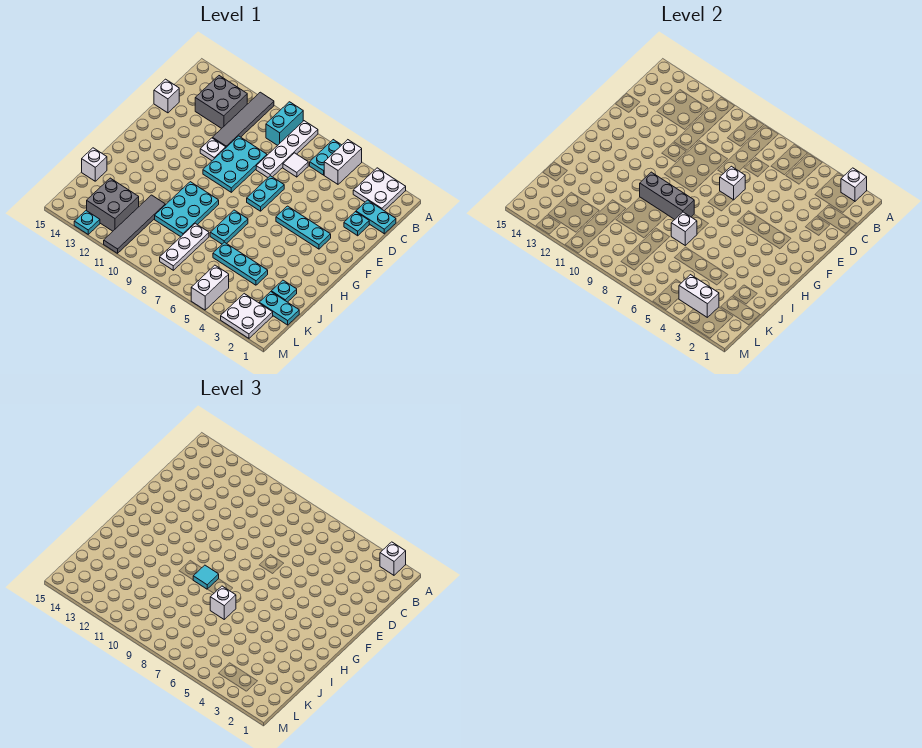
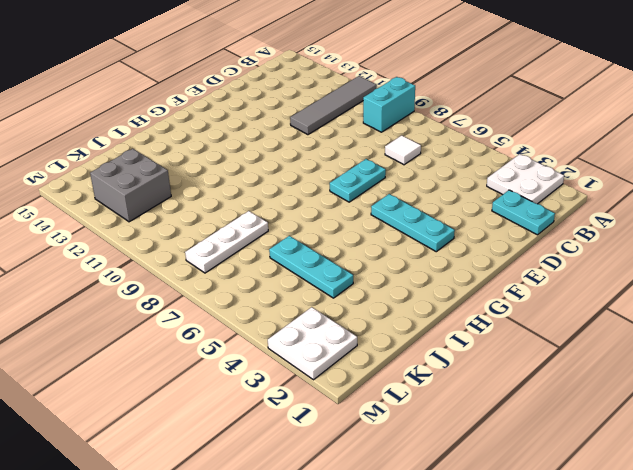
none -> white 1x2 brick [324,140,362,184]
none -> cyan 1x2 plate [310,140,341,175]
none -> white 1x4 plate [256,121,318,177]
none -> grey 2x2 brick [195,76,247,128]

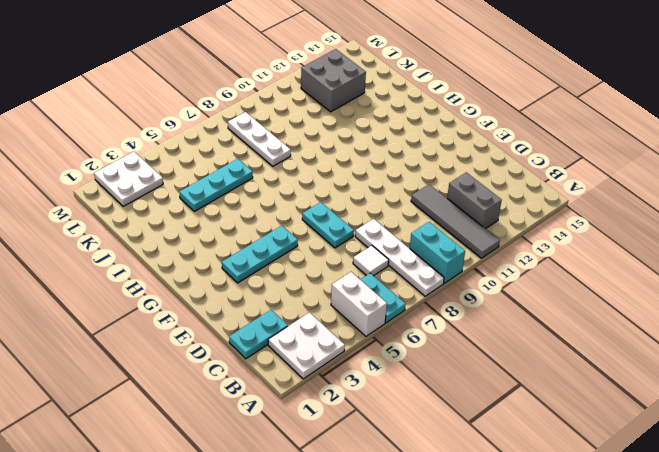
grey 1x2 brick [447,172,502,229] -> grey 2x2 brick [195,76,247,128]
none -> cyan 1x1 plate [344,212,369,236]
none -> cyan 2x3 plate [203,136,267,192]
none -> white 1x1 brick [154,79,179,113]
none -> white 1x1 plate [200,138,226,160]

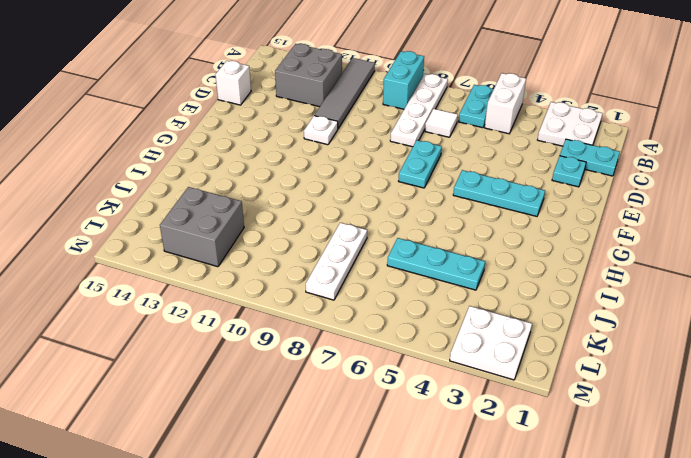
none -> cyan 2x3 plate [203,136,267,192]
none -> cyan 1x2 plate [210,210,248,244]
none -> cyan 2x3 plate [155,182,219,237]
none -> cyan 1x1 plate [271,280,297,302]

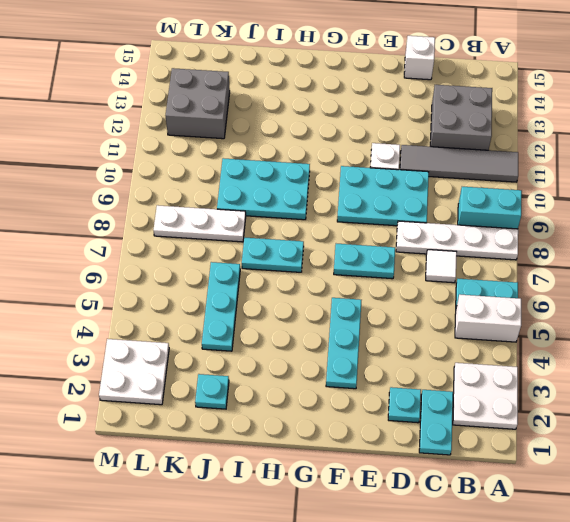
none -> grey 1x4 tile [104,195,165,253]
none -> white 1x1 brick [82,148,107,181]
none -> cyan 1x2 plate [259,292,299,325]
none -> white 1x2 brick [191,265,229,310]

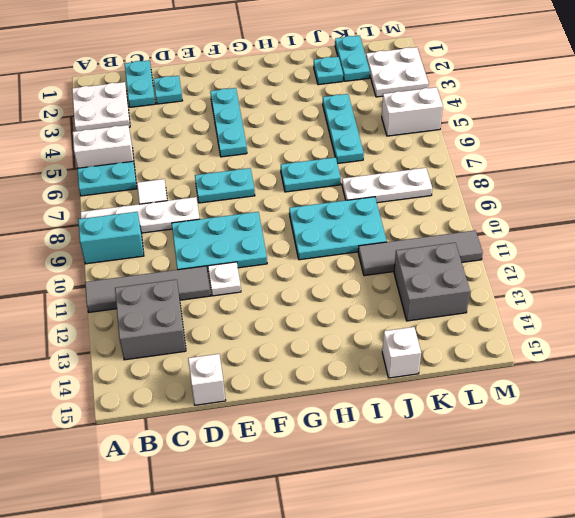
none -> cyan 1x1 plate [74,211,100,234]
none -> white 1x1 brick [841,168,867,201]
none -> white 1x1 brick [720,166,745,200]
none -> grey 1x3 brick [640,172,694,220]

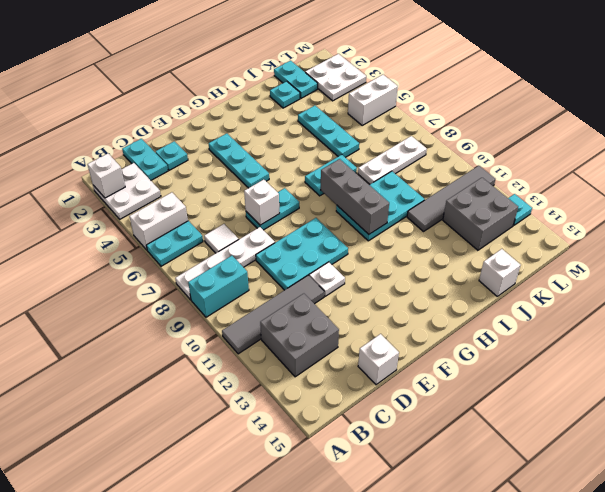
none -> white 1x1 brick [671,212,697,245]
none -> white 1x2 brick [679,275,719,317]
none -> white 1x1 brick [380,542,406,575]
none -> cyan 1x1 tile [193,565,219,589]

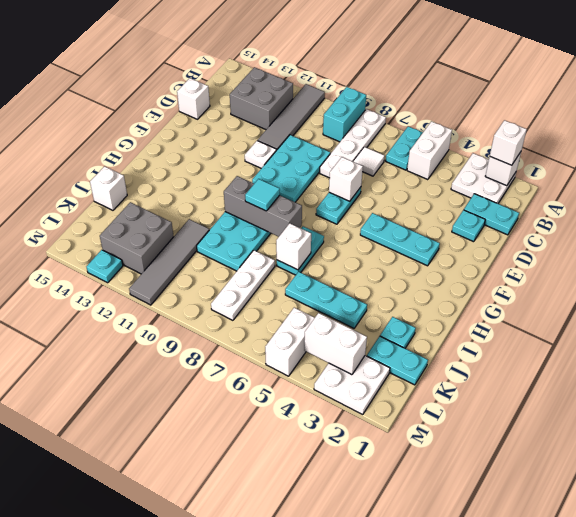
none -> white 1x1 brick [210,586,236,619]

